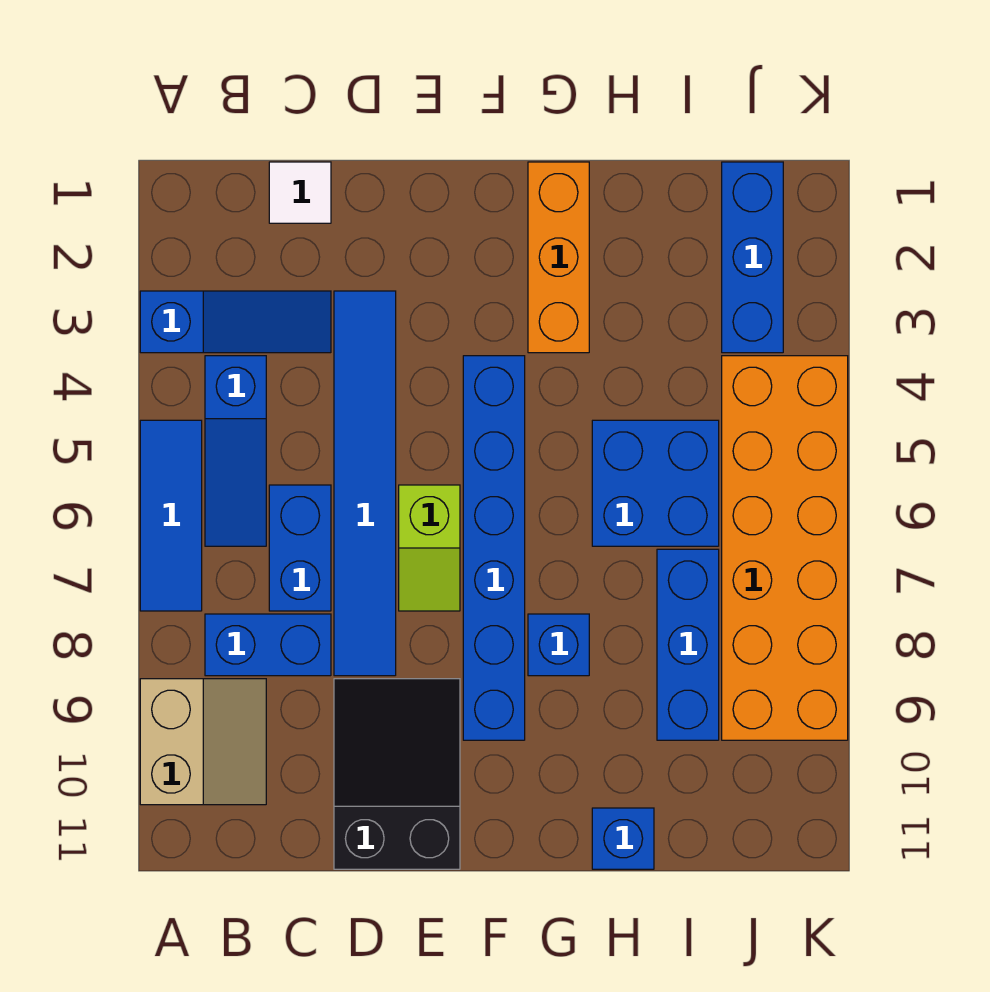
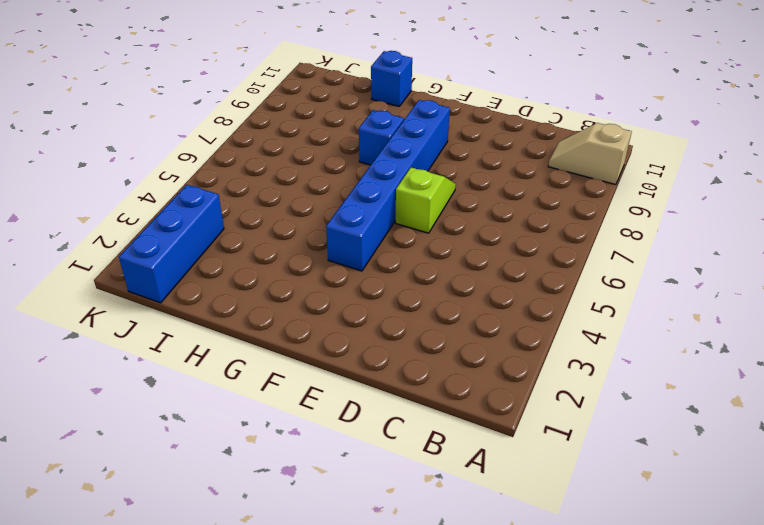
tan 1x2 slope [548,123,632,185] -> tan 2x2 slope [140,679,266,805]
none -> blue 1x3 slope [140,291,331,353]
none -> blue 1x3 tile [140,420,202,611]
none -> blue 1x3 slope [205,356,266,546]

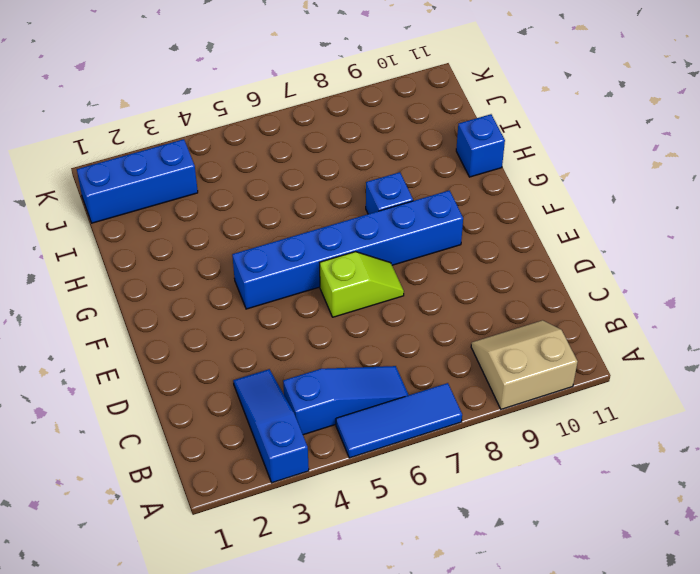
none -> blue 1x2 brick [205,614,331,676]
none -> white 1x1 tile [269,162,331,223]
none -> blue 1x2 brick [269,485,331,611]

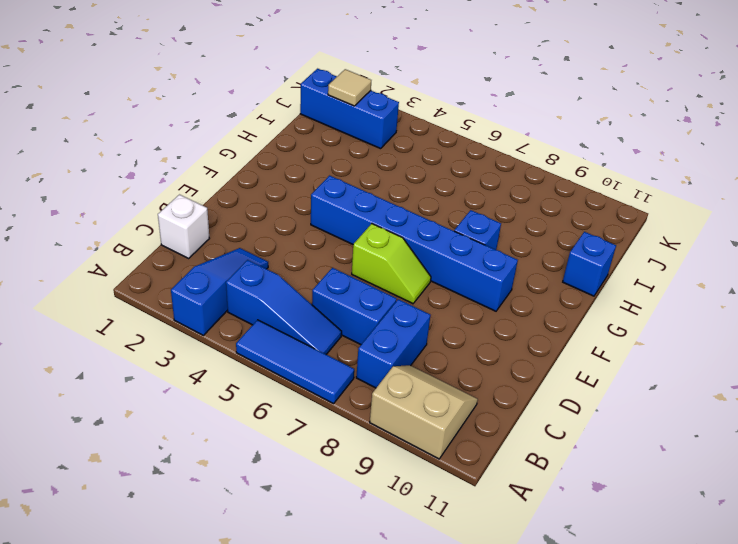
white 1x1 brick [158,195,209,258] -> white 1x1 tile [269,162,331,223]
tan 1x1 tile [328,69,371,106] -> none
none -> blue 1x6 tile [334,291,396,676]
none -> black 2x3 slope [334,679,460,869]
none -> orange 1x3 brick [528,162,589,353]

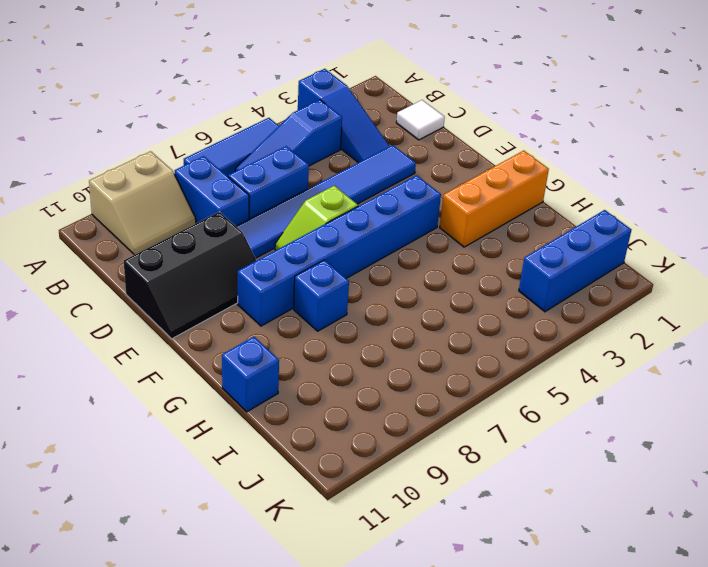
black 2x3 slope [124,212,256,339] -> black 2x3 slope turned to [334,679,460,869]
none -> blue 2x2 brick [592,420,719,546]
none -> blue 1x3 brick [657,549,719,740]
none -> orange 2x6 brick [722,356,848,740]

